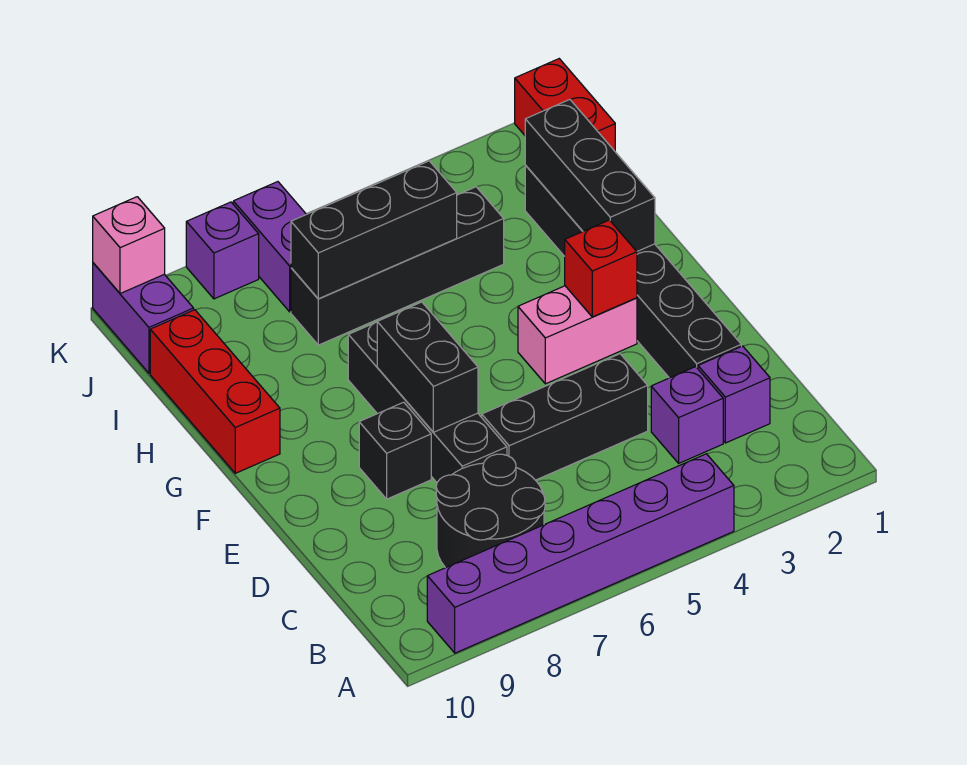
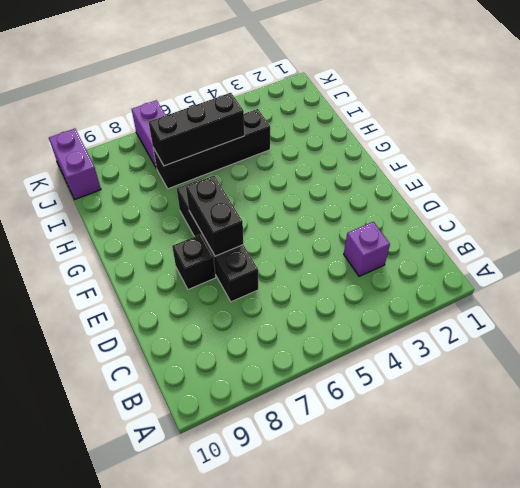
none -> purple 1x6 brick [427,454,734,653]
none -> black 2x2 round brick [436,454,545,568]
none -> purple 1x1 brick [698,346,770,443]

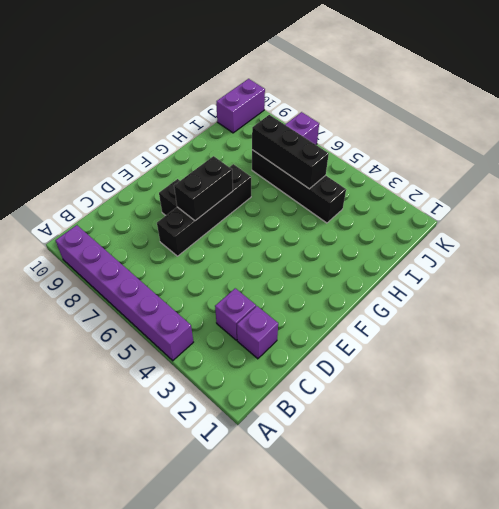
none -> black 2x2 round brick [436,454,545,568]
none -> black 1x6 brick [525,165,741,378]
none -> black 1x3 brick [482,354,648,480]

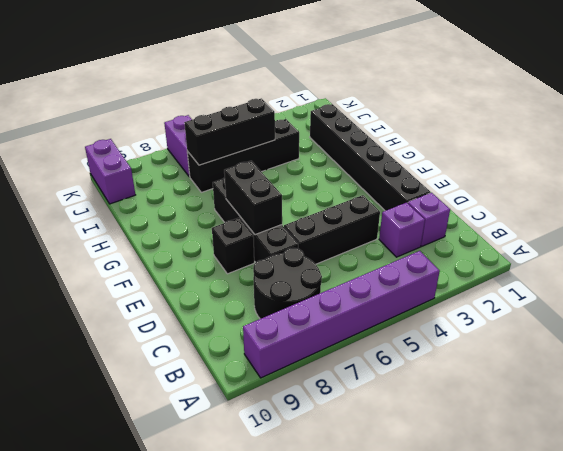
none -> pink 1x2 brick [518,286,637,384]
none -> red 1x3 brick [150,310,280,473]
none -> red 1x2 brick [515,59,615,151]

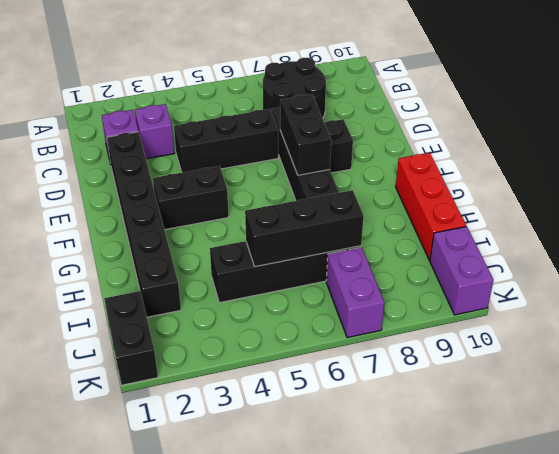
black 1x2 brick [153,166,229,230] -> pink 1x2 brick [518,286,637,384]
black 1x2 brick [104,291,158,385] -> red 1x2 brick [515,59,615,151]
none -> purple 1x6 brick [427,454,734,653]
none -> purple 1x1 brick [186,202,259,299]
none -> red 1x1 brick [565,220,637,317]

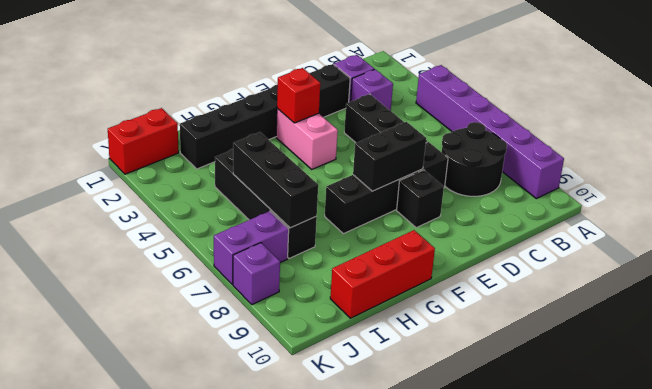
none -> purple 1x2 brick [93,263,194,373]
none -> black 1x3 brick [525,100,655,251]
none -> pink 1x1 brick [93,197,165,294]

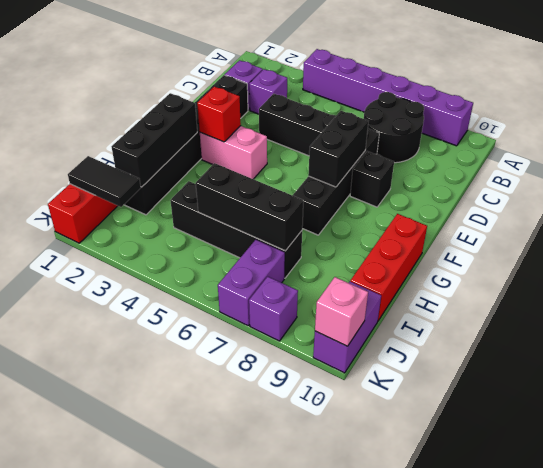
black 1x2 tile [68,156,141,207] -> none

